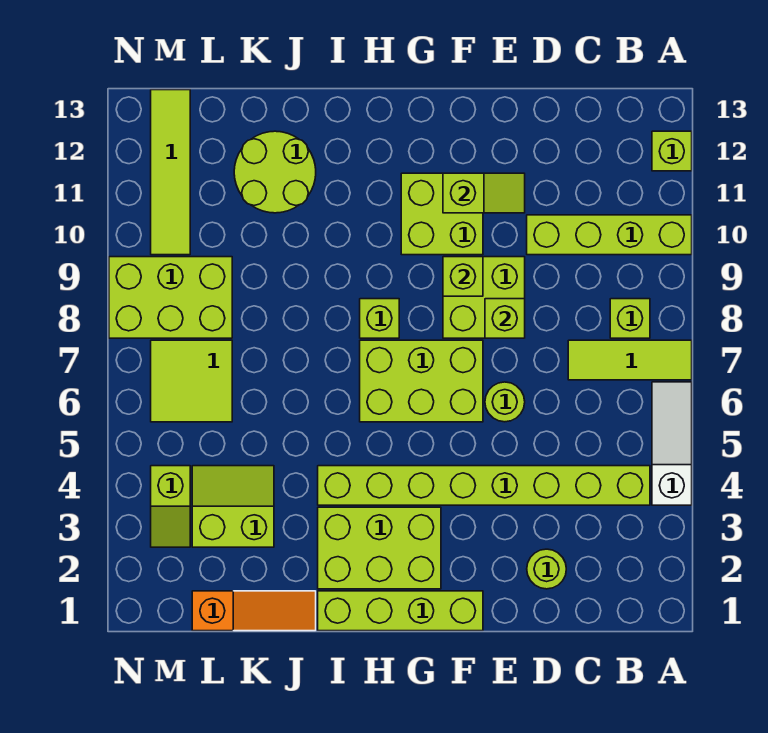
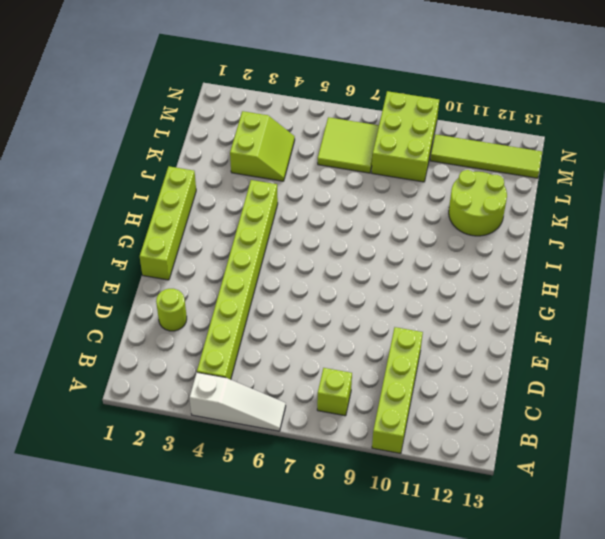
none -> lime 1x3 tile [568,340,692,380]
none -> lime 1x1 brick [652,131,692,171]
none -> lime 1x1 round brick [485,382,525,422]

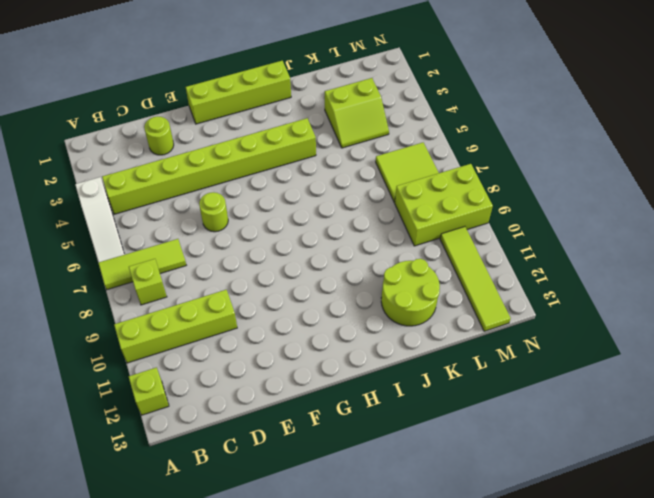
none -> lime 2x2 brick [443,257,525,338]
none -> lime 2x3 brick [360,340,483,422]
none -> lime 2x2 brick [401,173,483,255]

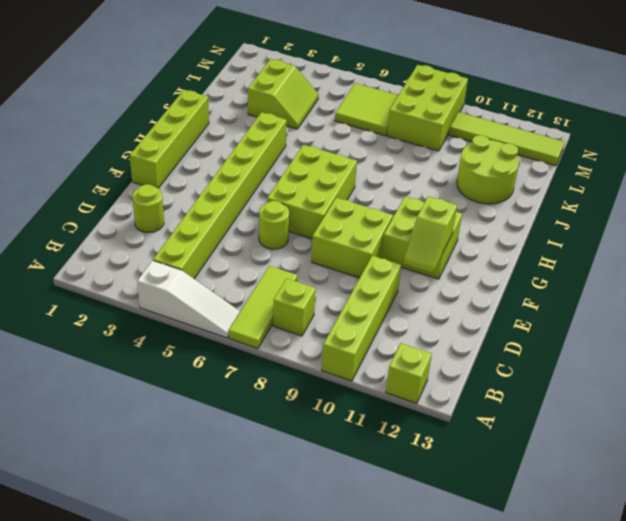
none -> lime 2x3 brick [318,507,441,589]
none -> lime 1x1 brick [360,299,399,338]
none -> orange 1x3 slope [192,591,316,631]

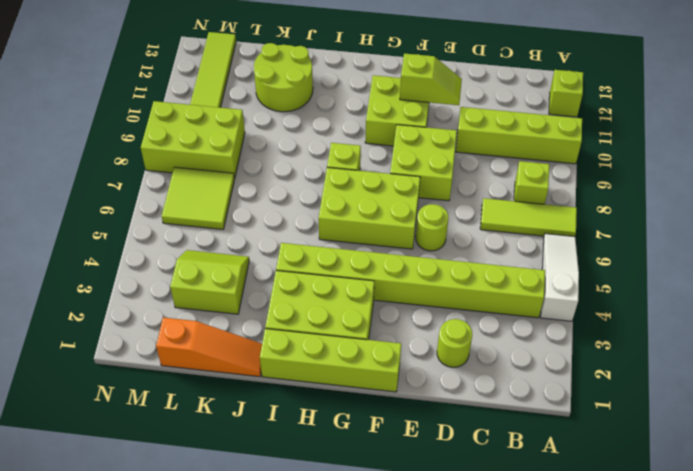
none -> lime 1x2 slope [151,466,190,547]
none -> lime 1x1 brick [485,299,525,338]
none -> lime 1x1 brick [443,257,483,296]

